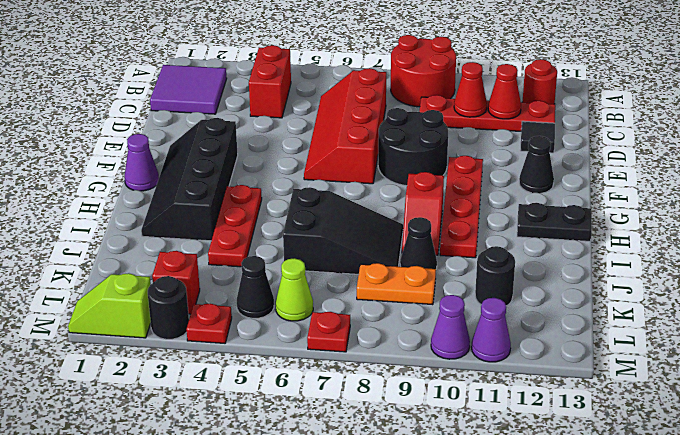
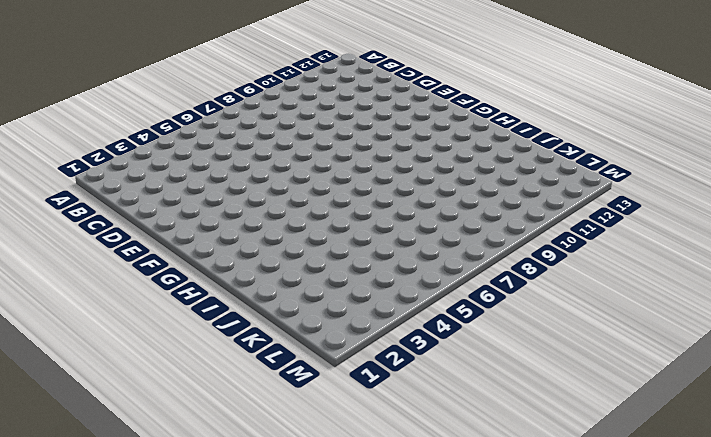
none -> red 2x2 round brick [391,35,456,107]
none -> purple 2x2 tile [150,65,227,114]
none -> red 1x2 brick [249,45,291,118]
none -> red 1x1 round brick [523,59,557,104]

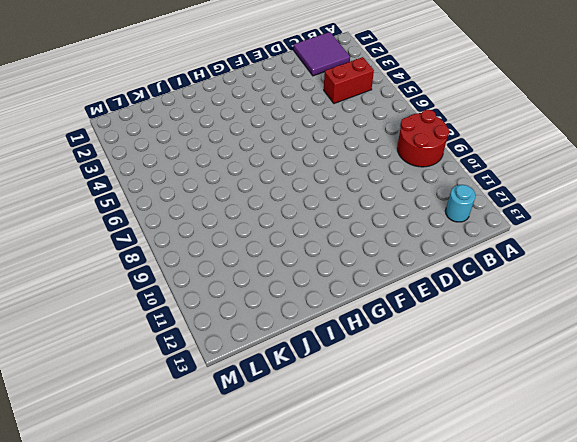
cyan 1x1 round brick [445,185,476,222] -> red 1x1 round brick [523,59,557,104]
none -> red 2x4 slope [304,68,386,184]
none -> red 1x4 plate [419,95,555,131]
none -> black 1x1 tile [520,121,555,153]
none -> black 2x2 round brick [378,108,448,186]

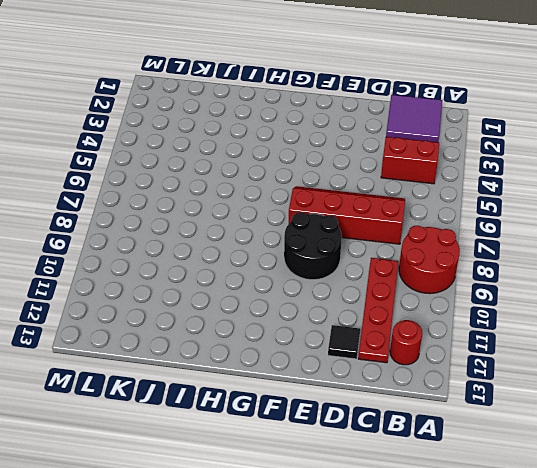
none -> black 2x4 slope [141,118,238,241]
none -> red 1x4 plate [440,156,483,258]
none -> black 1x1 cone [519,136,554,193]
none -> purple 1x1 cone [124,134,159,191]

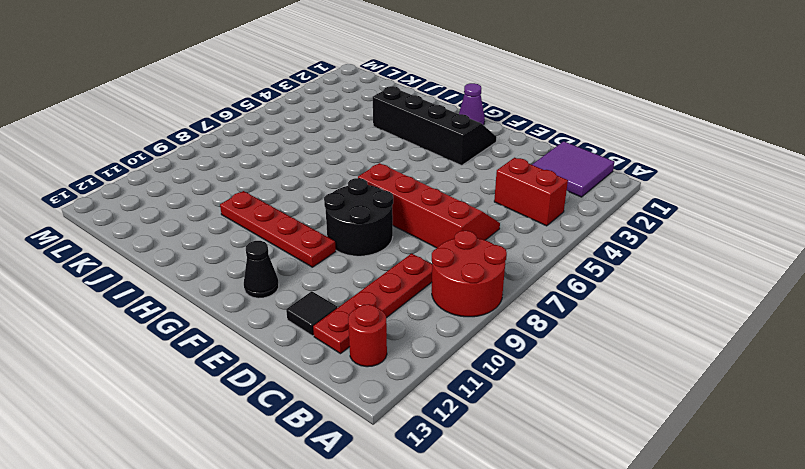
none -> red 1x3 plate [208,185,262,267]
none -> red 1x2 slope [402,172,444,255]
none -> black 1x2 plate [517,203,592,241]
none -> black 2x3 slope [283,187,403,274]

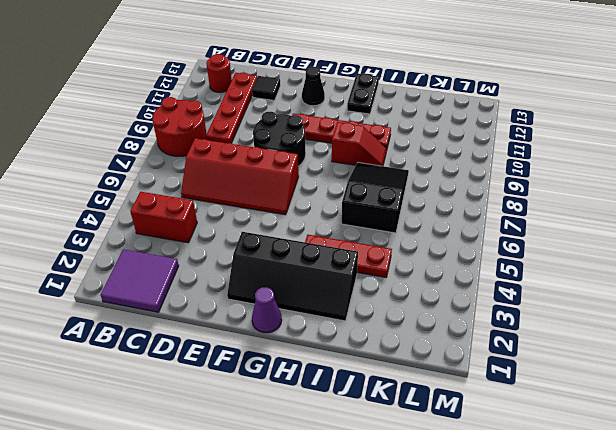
none -> black 1x1 cone [400,217,437,269]
none -> orange 1x2 plate [357,263,436,305]
none -> black 1x1 round brick [475,246,515,306]
none -> red 1x1 brick [152,251,200,314]

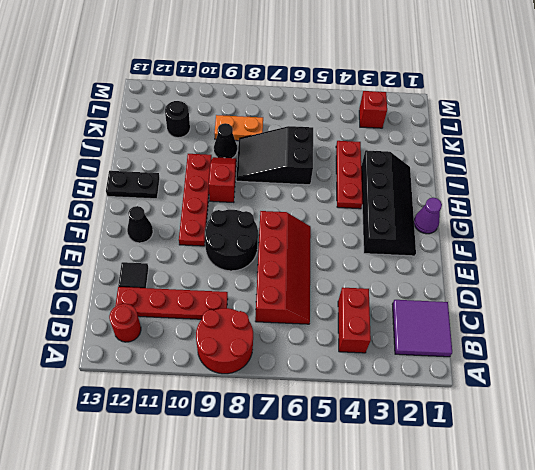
none -> black 1x1 cone [237,256,274,318]
none -> lime 1x1 cone [276,258,313,321]
none -> lime 1x2 slope [68,273,151,338]
none -> black 1x1 round brick [148,276,189,339]

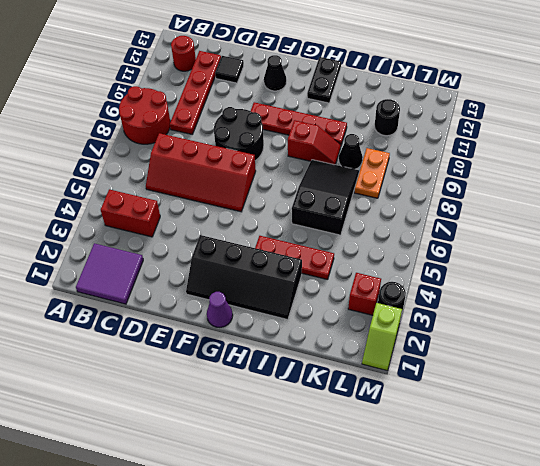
none -> black 1x1 cone [237,256,274,318]
none -> lime 1x1 cone [276,258,313,321]
none -> red 1x1 plate [186,303,232,343]
none -> red 1x1 plate [307,312,350,352]

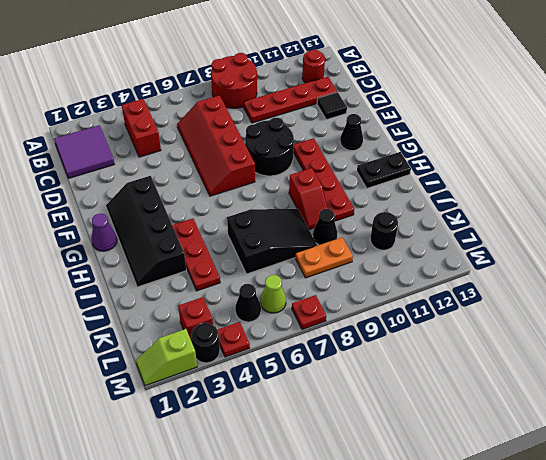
none -> purple 1x1 cone [431,295,470,359]
none -> purple 1x1 cone [472,298,511,362]
none -> red 1x1 cone [454,62,487,117]
none -> red 1x1 cone [488,64,521,119]

